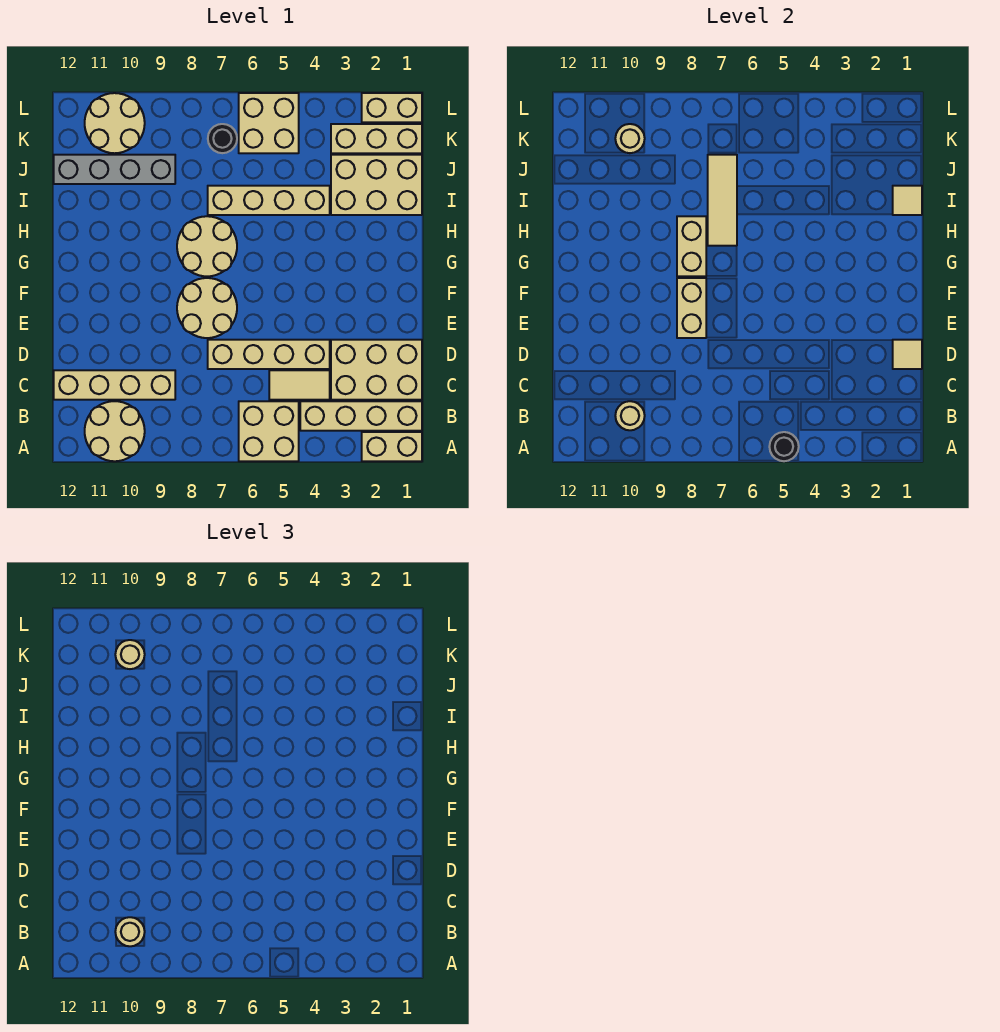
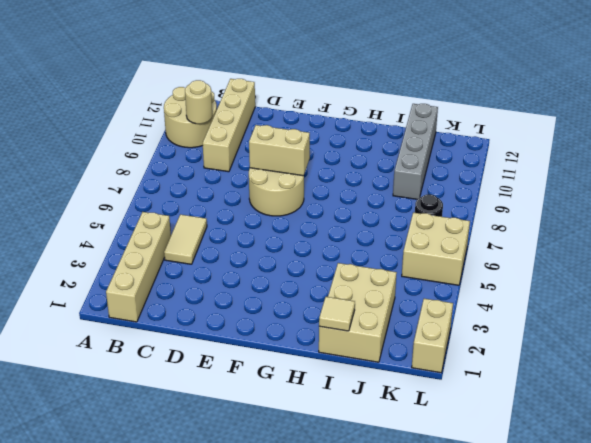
none -> tan 1x2 brick [362,432,422,461]
none -> tan 2x2 brick [239,401,299,461]
none -> tan 2x3 brick [331,340,422,400]

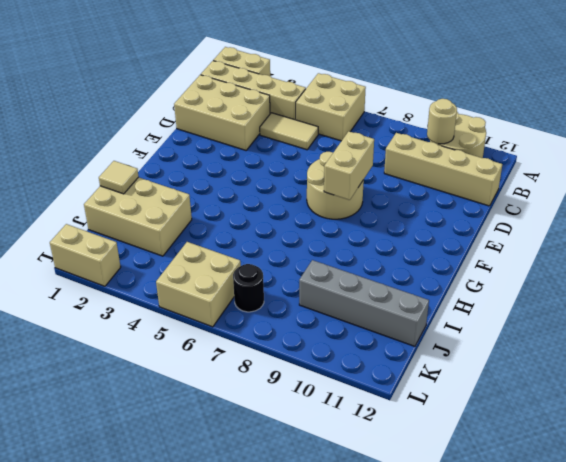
none -> tan 1x4 brick [208,340,330,369]
none -> tan 2x2 round brick [177,216,237,276]
none -> tan 1x4 brick [208,186,330,215]

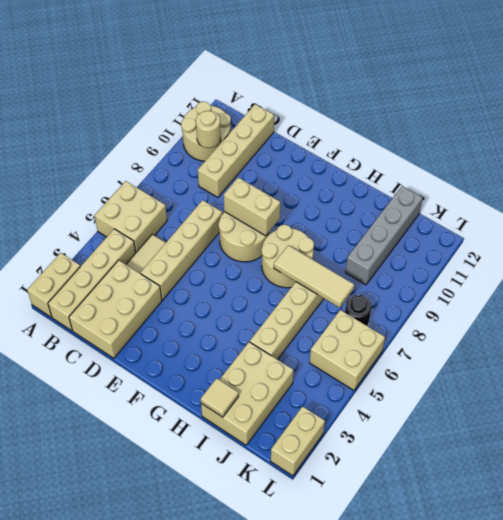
none -> tan 1x3 brick [331,124,422,153]
none -> tan 2x2 round brick [85,93,145,153]
none -> black 1x1 round brick [769,432,799,461]

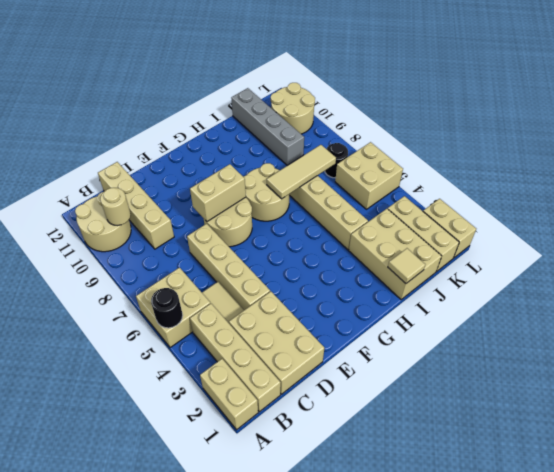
none -> tan 1x1 tile [893,340,922,369]
none -> tan 1x2 brick [677,216,706,276]
none -> tan 1x1 round brick [615,124,645,153]

